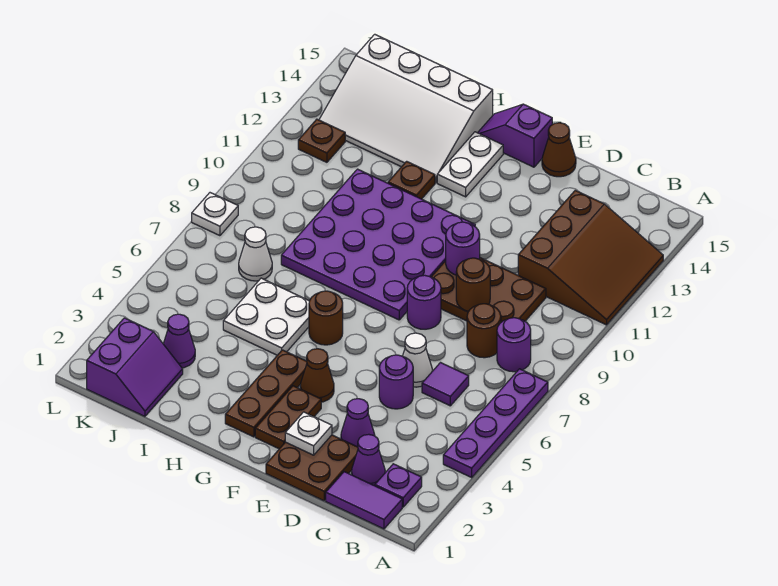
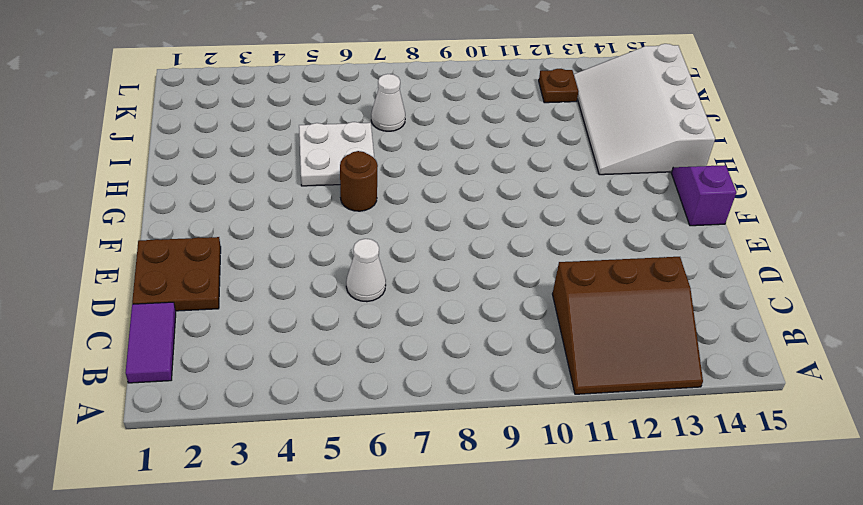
none -> purple 1x4 plate [443,369,548,477]
none -> purple 1x1 plate [375,464,422,507]
none -> purple 1x1 round brick [497,318,531,372]
none -> purple 1x1 cone [352,434,385,486]

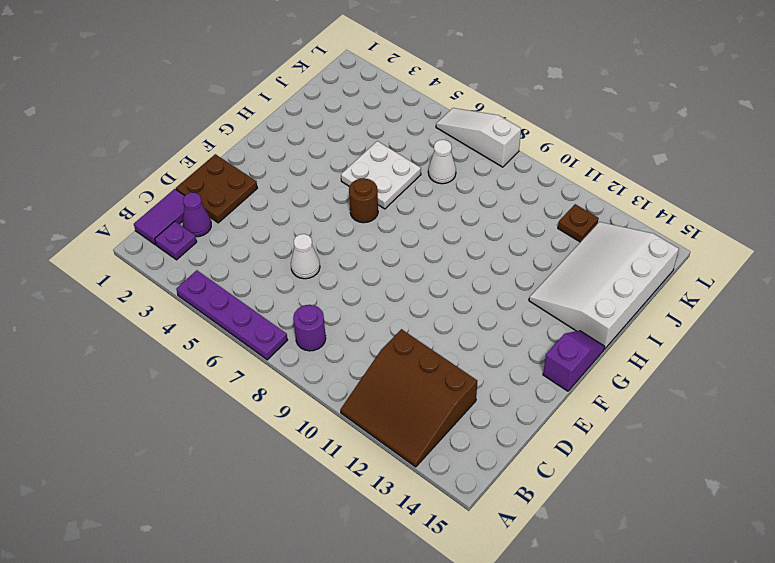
white 1x3 slope [436,108,521,167] -> white 1x1 plate [192,193,238,236]
none -> purple 1x1 tile [422,363,469,406]
none -> brown 1x1 round brick [467,304,501,358]
none -> brown 2x3 plate [432,258,546,322]
none -> purple 1x1 cone [341,399,375,447]

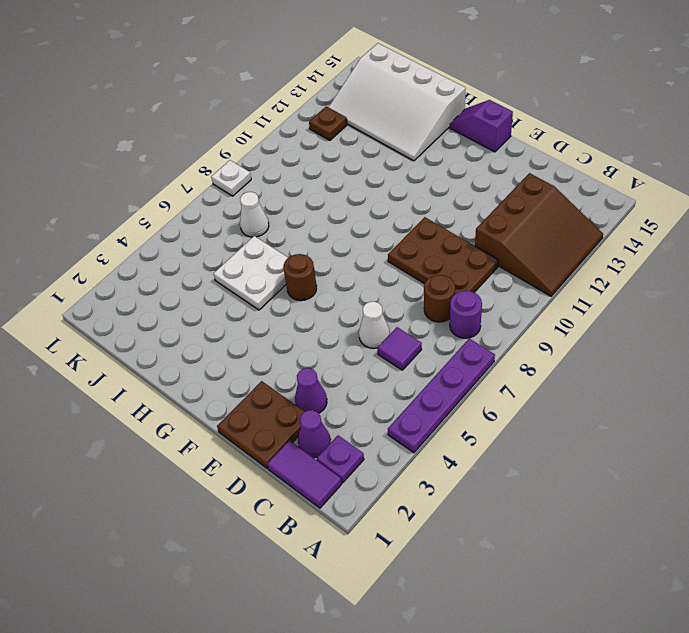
none -> purple 1x1 round brick [379,355,413,409]
none -> purple 1x1 round brick [407,275,441,329]
none -> brown 1x1 cone [542,123,576,177]
none -> brown 1x2 plate [255,386,321,449]

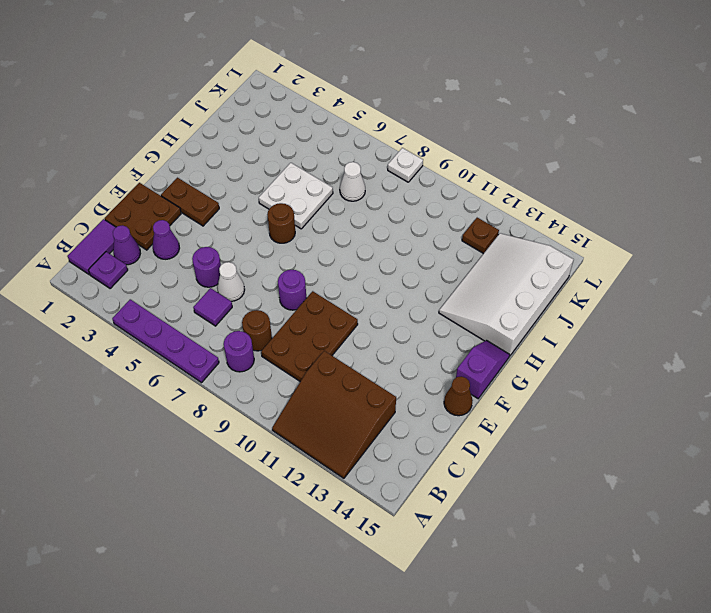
none -> brown 1x1 cone [300,349,334,402]
none -> purple 4x4 plate [281,169,475,320]
none -> brown 1x3 plate [225,350,307,437]
none -> white 1x2 plate [437,132,503,197]

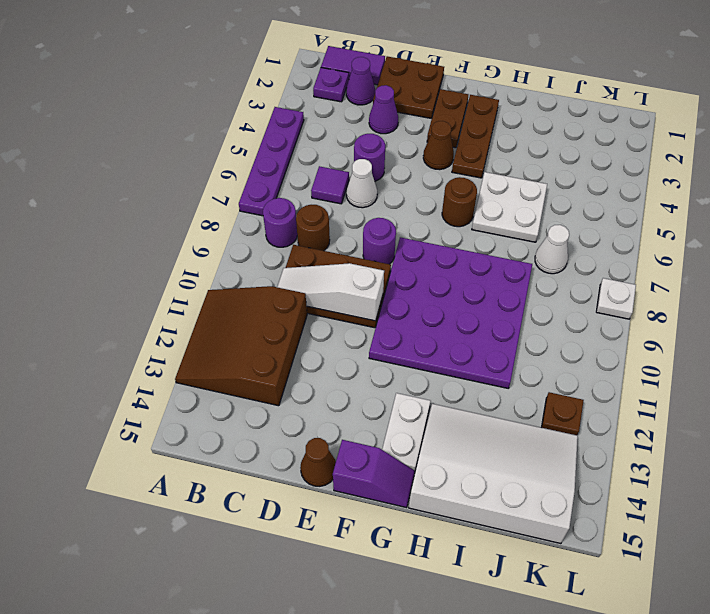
white 1x3 slope [277,263,384,321] -> purple 1x1 round brick [446,222,480,275]
none -> brown 1x1 plate [388,161,435,199]
none -> purple 2x2 slope [87,318,183,416]
none -> purple 1x1 cone [163,314,195,368]
none -> brown 1x1 round brick [456,258,490,311]

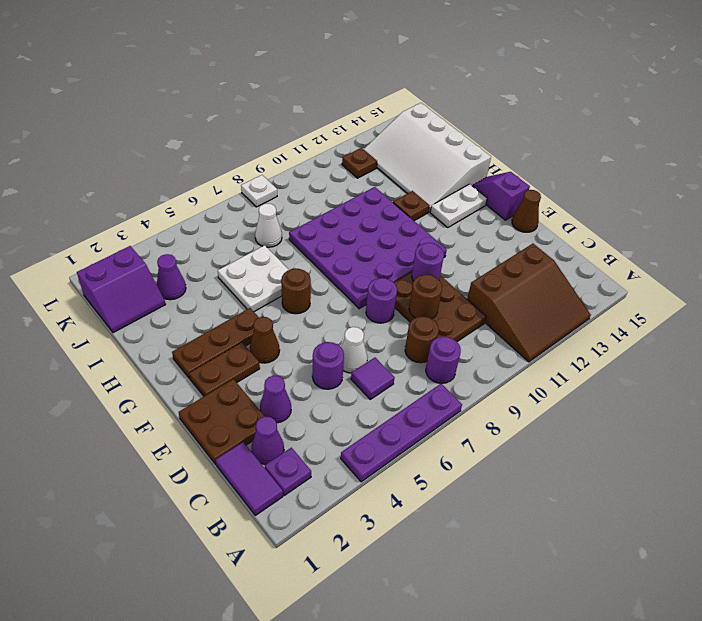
none -> white 1x1 plate [285,412,332,455]

